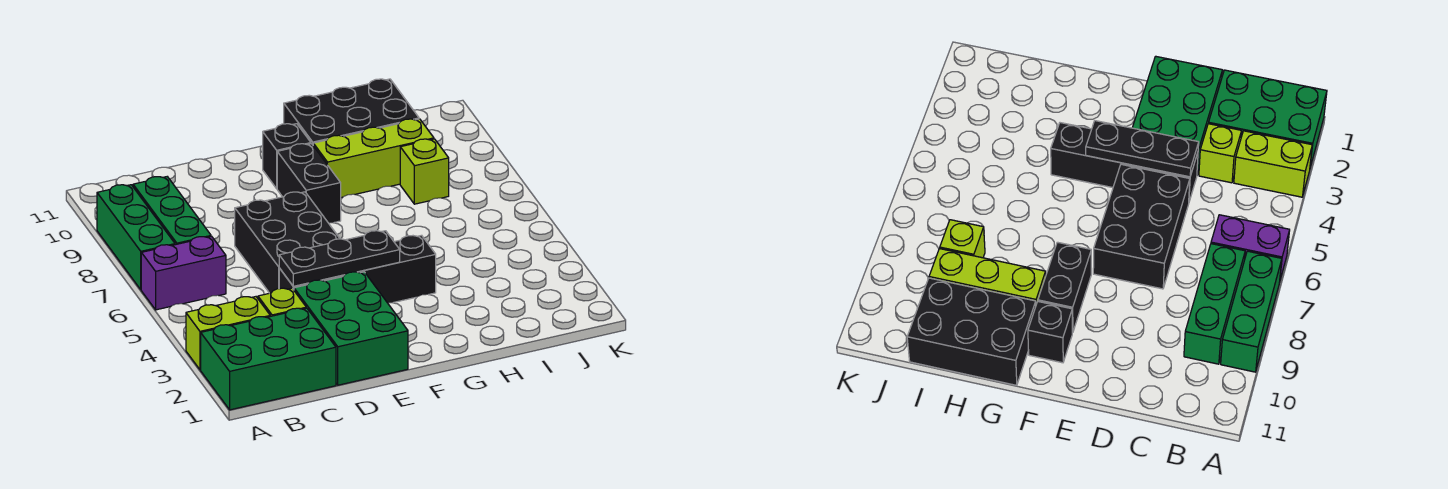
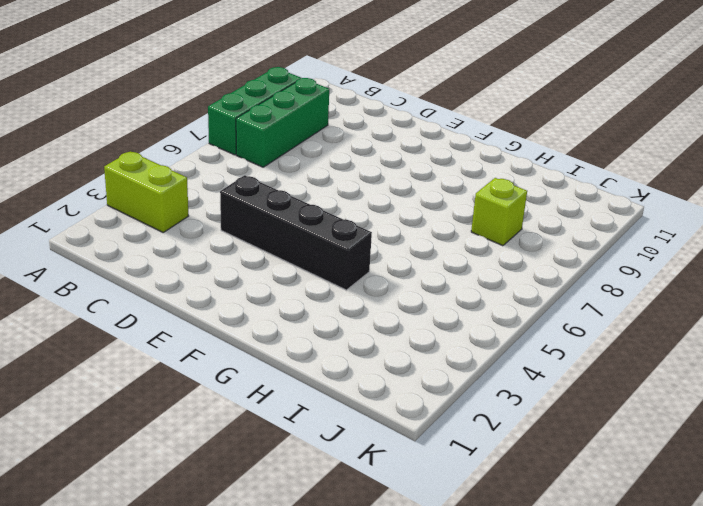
none -> green 2x3 brick [201,308,336,410]
none -> purple 1x2 brick [141,236,226,310]
none -> lime 1x1 brick [258,288,306,316]

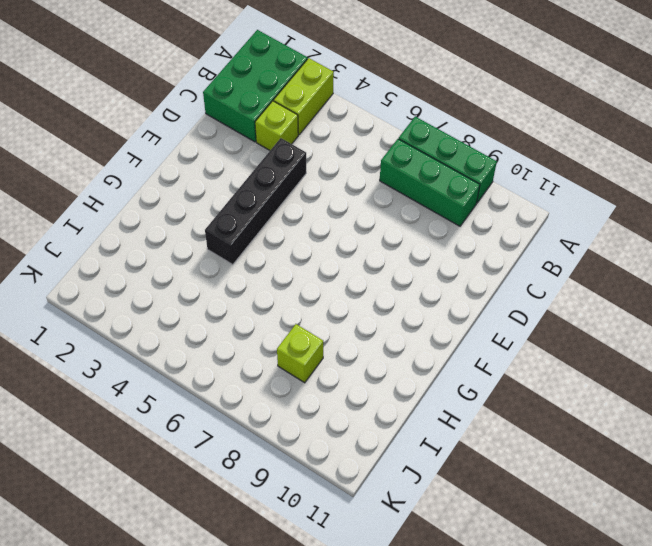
none -> purple 1x2 brick [141,236,226,310]
none -> green 2x3 brick [294,272,408,385]
none -> black 2x3 brick [235,192,340,293]

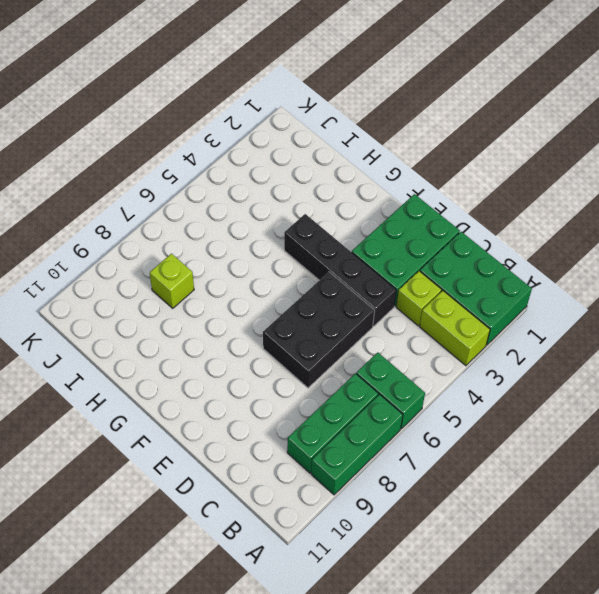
green 1x2 brick [356,352,425,429] -> purple 1x2 brick [141,236,226,310]
none -> black 1x2 brick [277,144,341,223]
none -> black 1x1 brick [263,124,311,189]
none -> lime 1x3 brick [313,119,434,198]

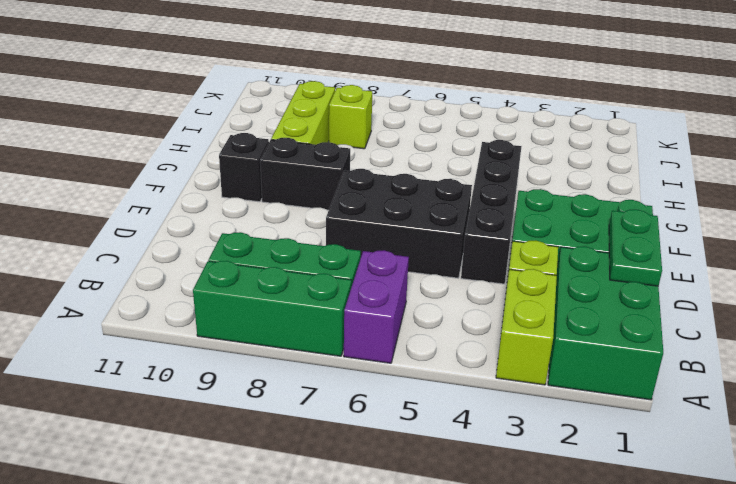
green 1x2 plate [609,209,662,286] -> none
none -> black 2x3 brick [284,79,419,145]
none -> black 1x3 plate [279,231,400,286]

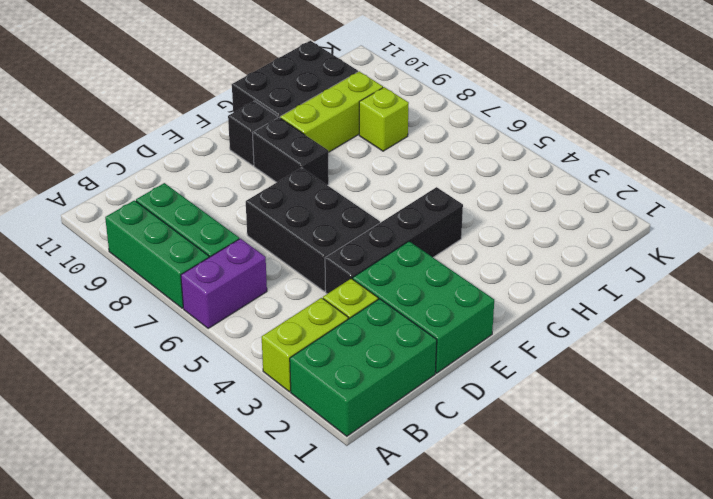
none -> black 1x3 plate [279,231,400,286]

